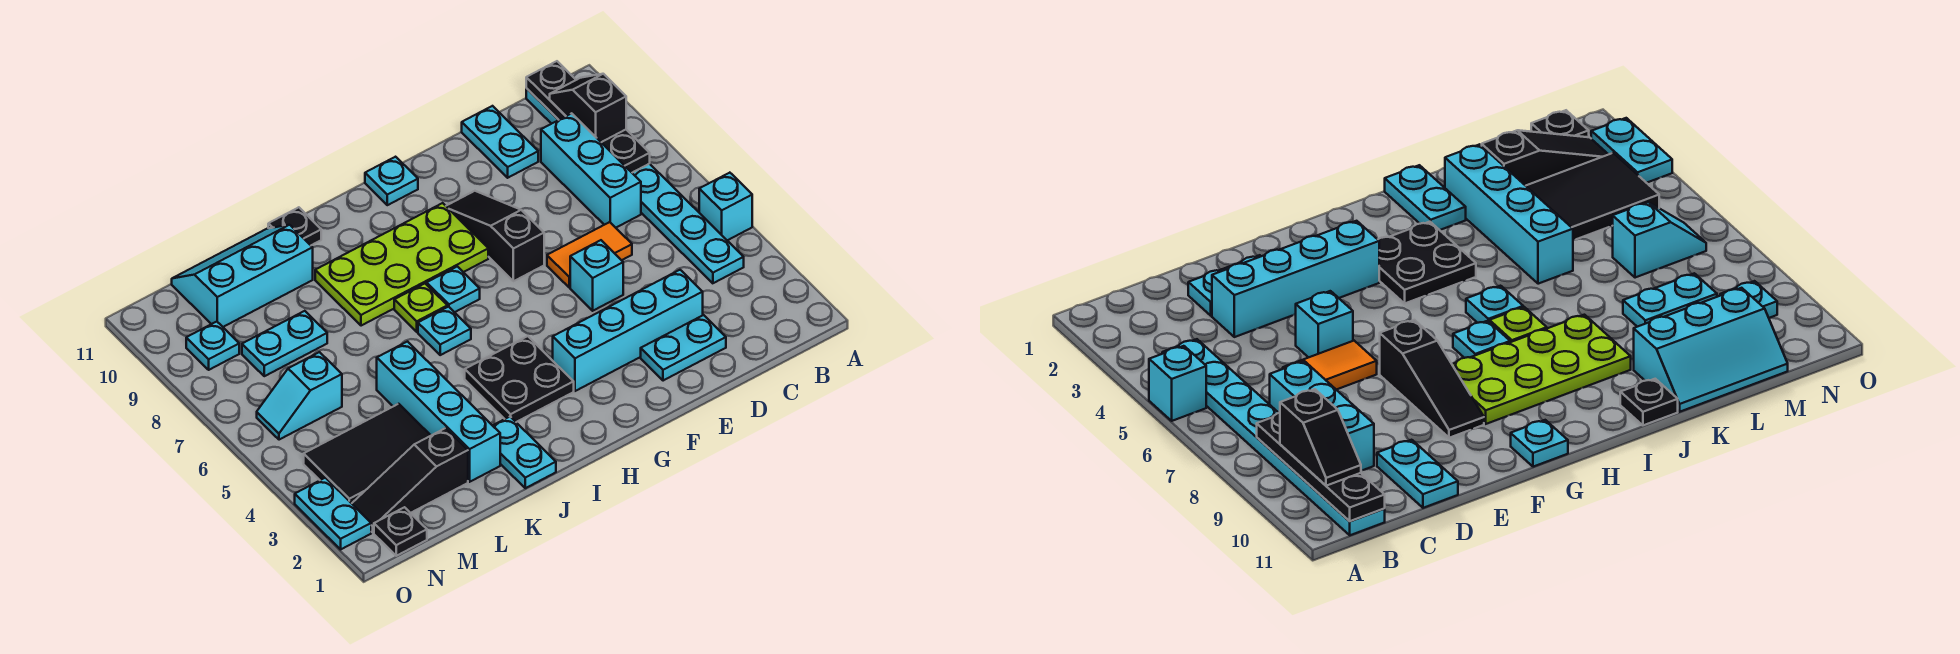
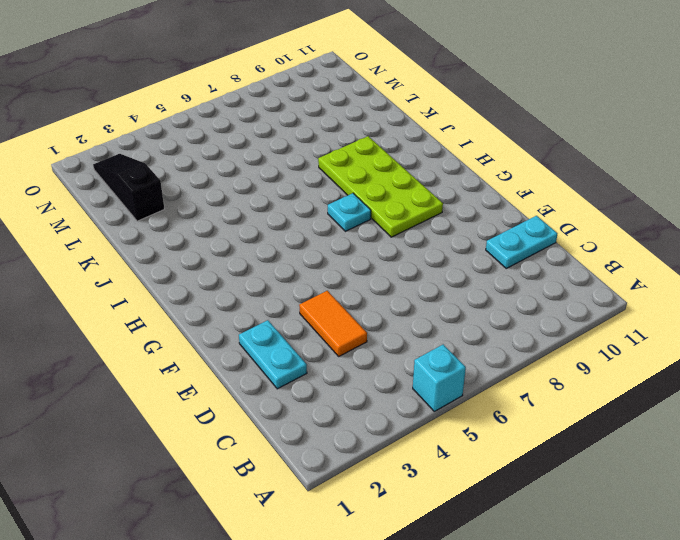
orange 1x2 tile [299,291,367,356] -> orange 1x2 tile moved to [547,222,632,287]
none -> cyan 1x8 plate [526,88,744,283]
none -> cyan 1x3 brick [541,113,641,228]
none -> cyan 1x4 brick [553,270,703,391]

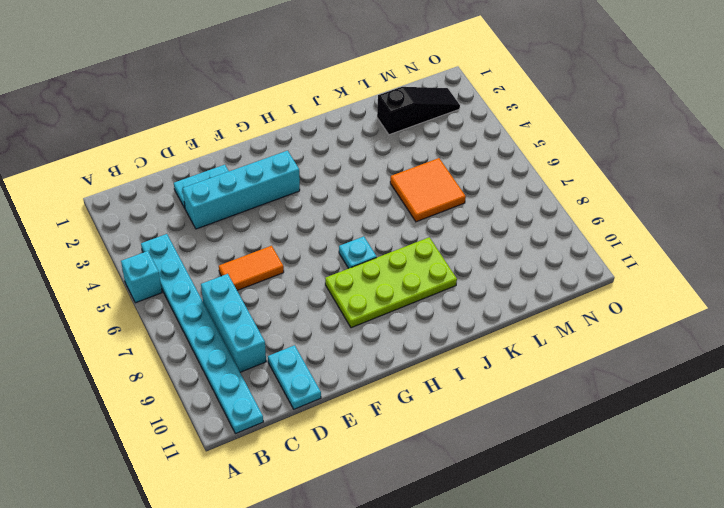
orange 2x2 tile [390,158,466,222] -> cyan 1x4 brick [377,342,500,482]
none -> cyan 1x1 brick [570,240,623,311]
none -> black 1x3 slope [446,191,544,281]
none -> cyan 1x1 plate [365,157,418,205]

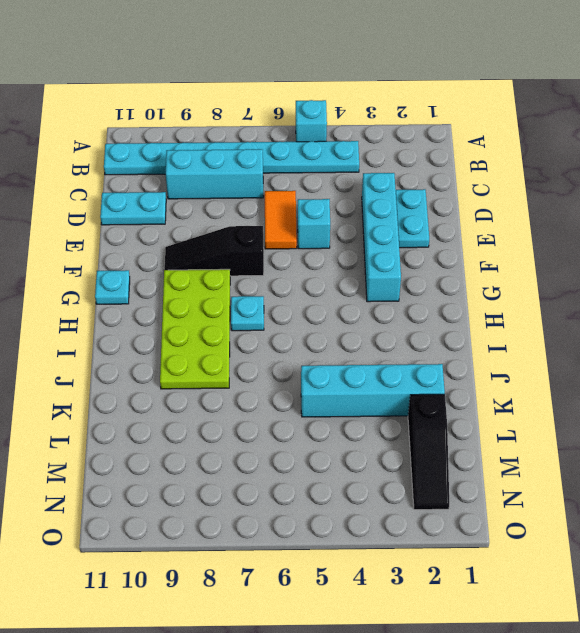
none -> black 2x2 plate [465,336,574,422]
none -> cyan 1x1 plate [418,307,471,355]
none -> lime 1x1 plate [394,284,447,332]

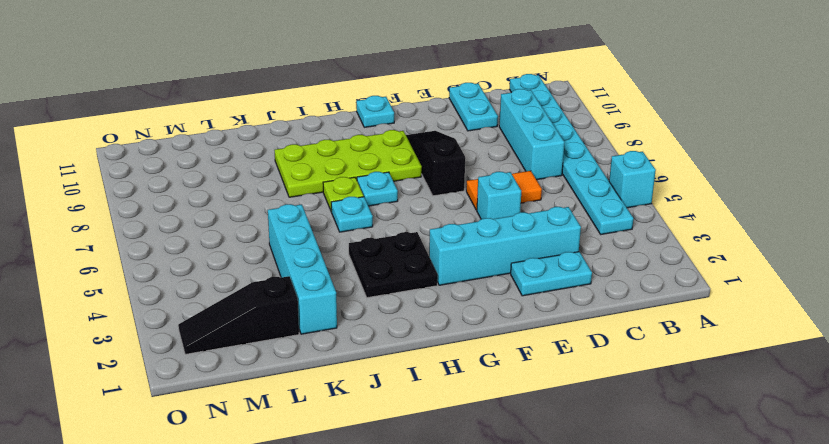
none -> cyan 1x2 plate [493,417,556,488]
none -> black 1x1 plate [268,207,321,245]
none -> cyan 2x3 slope [172,225,313,327]

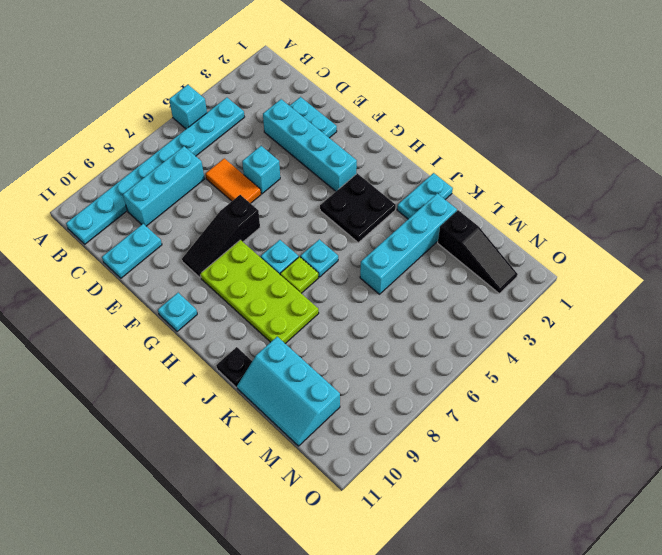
none -> black 2x3 tile [304,404,431,503]
none -> cyan 1x2 plate [242,311,327,376]
none -> cyan 1x2 slope [257,352,342,440]

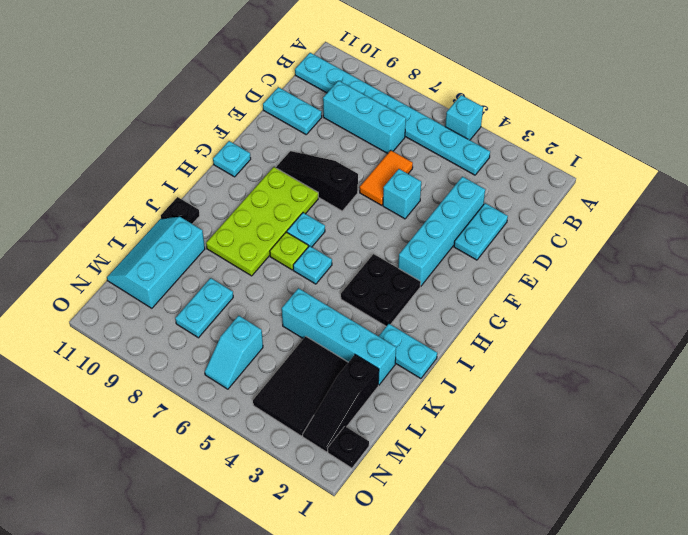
none -> cyan 1x1 plate [186,322,239,370]
none -> cyan 1x2 plate [295,478,371,549]
none -> black 1x4 plate [526,61,650,173]

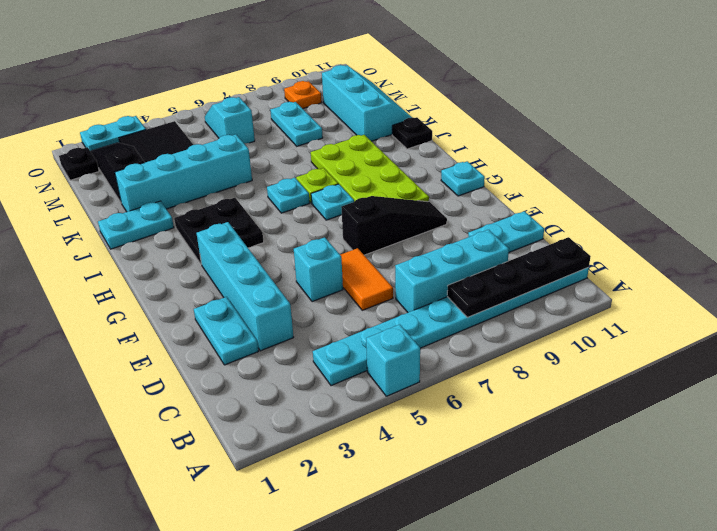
orange 1x1 plate [284,81,322,109] -> cyan 1x1 plate [186,322,239,370]
none -> black 1x2 slope [550,74,626,142]

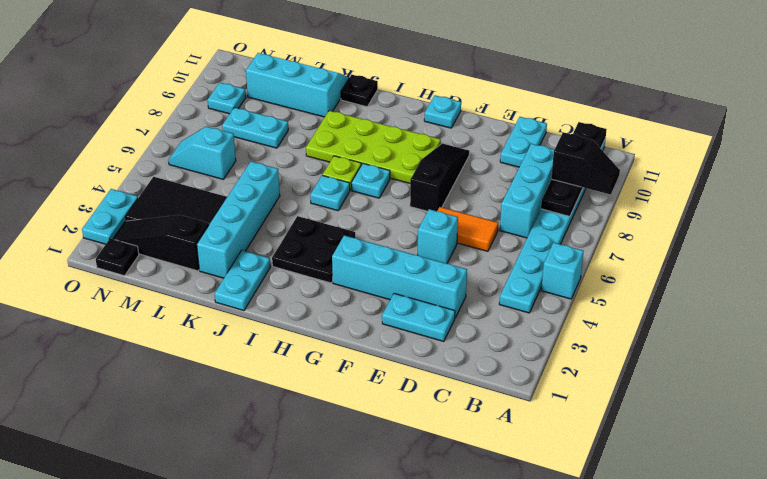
black 1x2 slope [551,132,620,195] -> black 1x2 slope turned to [550,74,626,142]

